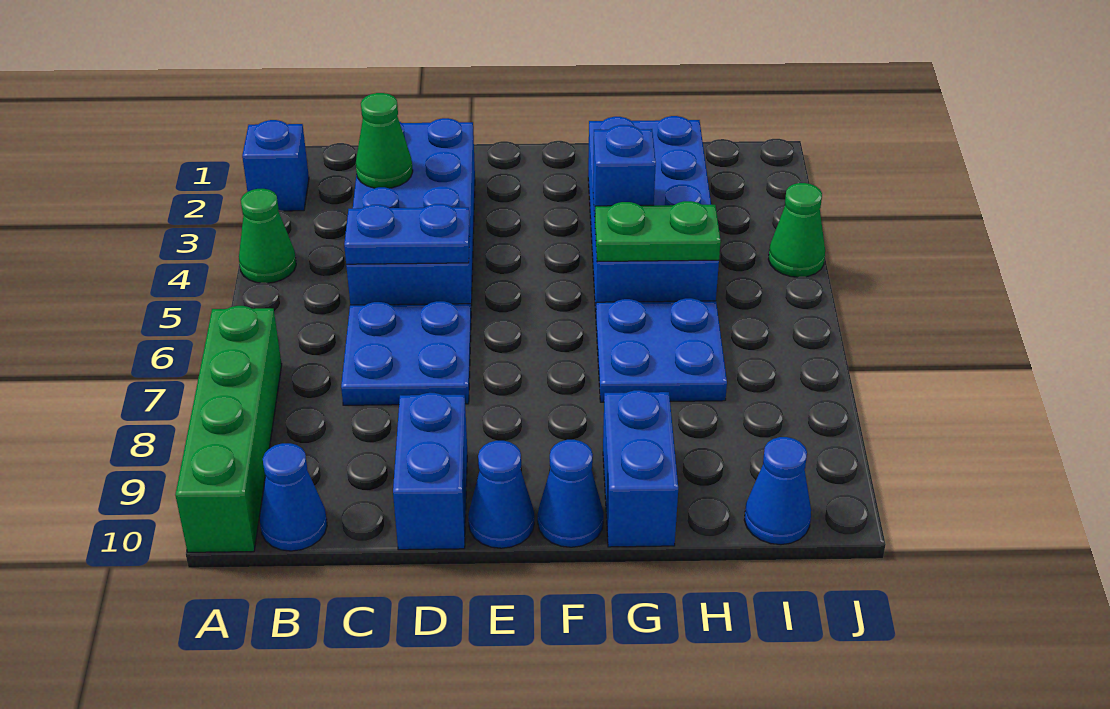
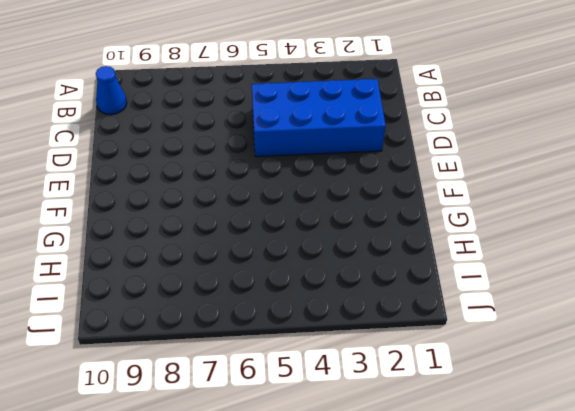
none -> blue 1x1 brick [242,120,309,211]
none -> green 1x1 cone [239,189,296,283]
none -> green 1x4 brick [175,306,282,552]

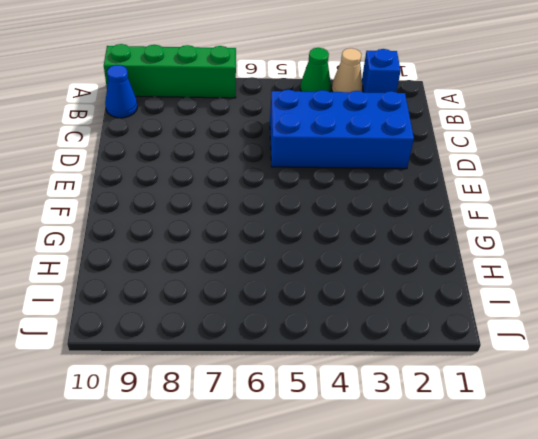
tan 1x1 cone [332,48,362,92] -> none
none -> blue 2x2 plate [341,301,471,405]
none -> blue 1x2 brick [393,393,467,550]
none -> blue 1x1 cone [468,441,534,548]

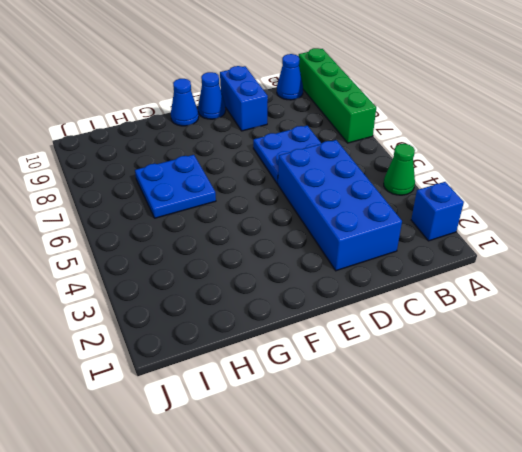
none -> blue 2x4 brick [588,116,719,312]
none -> blue 1x2 brick [603,390,678,547]
none -> blue 1x1 cone [744,437,811,545]

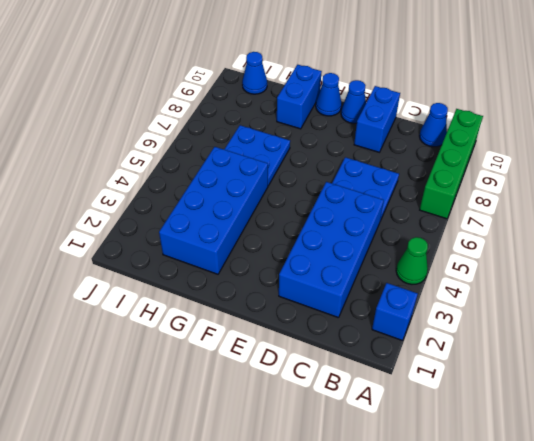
none -> green 1x1 cone [768,183,825,277]
none -> green 1x1 cone [356,93,413,188]
none -> blue 1x2 plate [344,204,470,264]

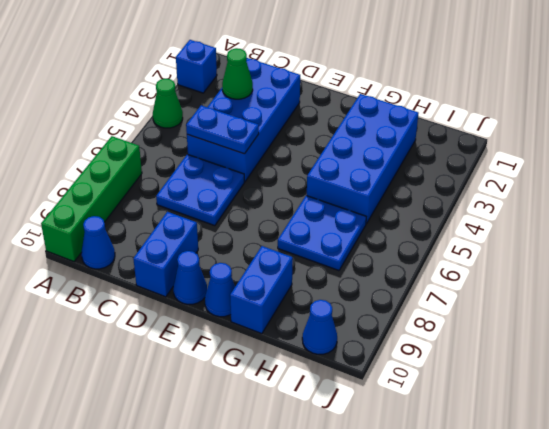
none -> green 1x1 cone [768,183,825,277]
none -> blue 1x1 brick [593,125,656,217]
none -> green 1x2 plate [595,201,721,262]

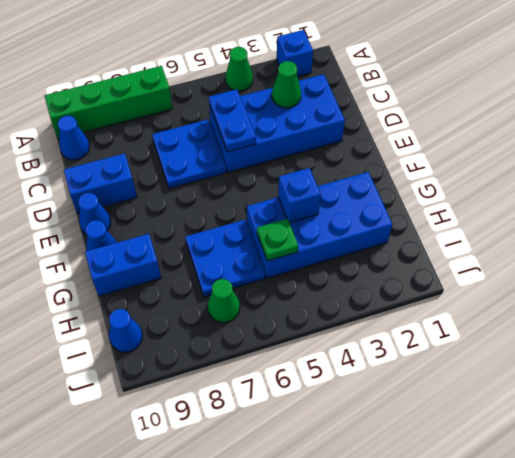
green 1x1 plate [257,219,298,261] -> green 1x2 plate [595,201,721,262]
green 1x1 cone [208,279,240,323] -> green 1x1 cone moved to [768,183,825,277]

